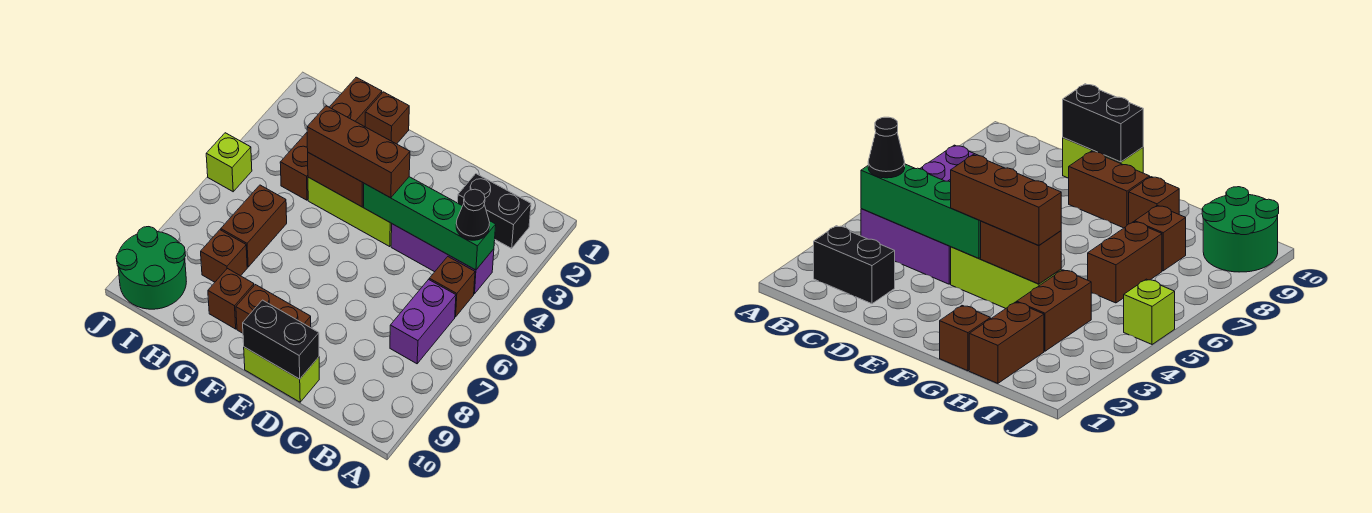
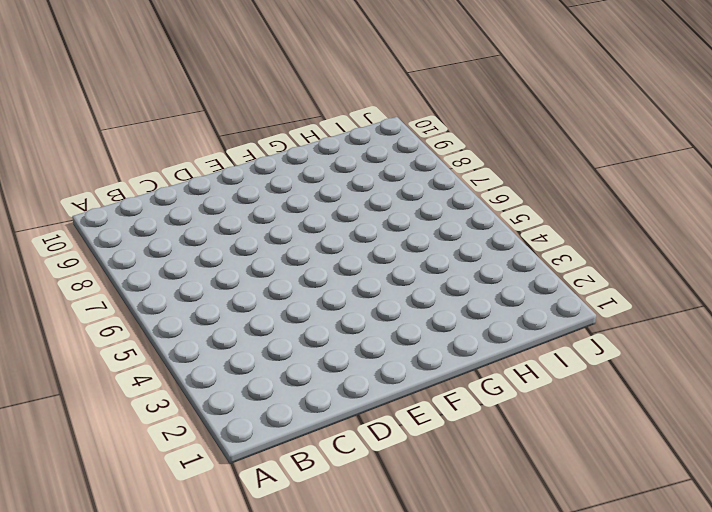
none -> black 1x2 brick [458,174,531,248]
none -> purple 1x3 brick [391,224,494,294]
none -> brown 1x1 brick [429,257,475,317]

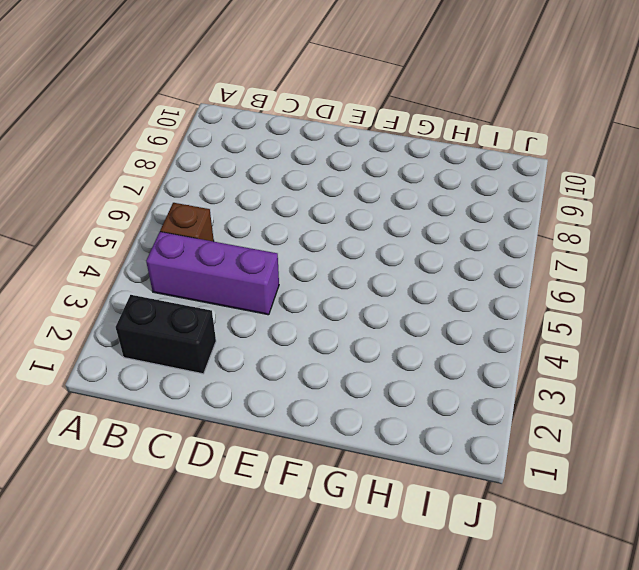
none -> purple 1x2 brick [390,280,456,364]
none -> lime 1x2 brick [244,347,319,402]
none -> lime 1x3 brick [308,177,392,247]

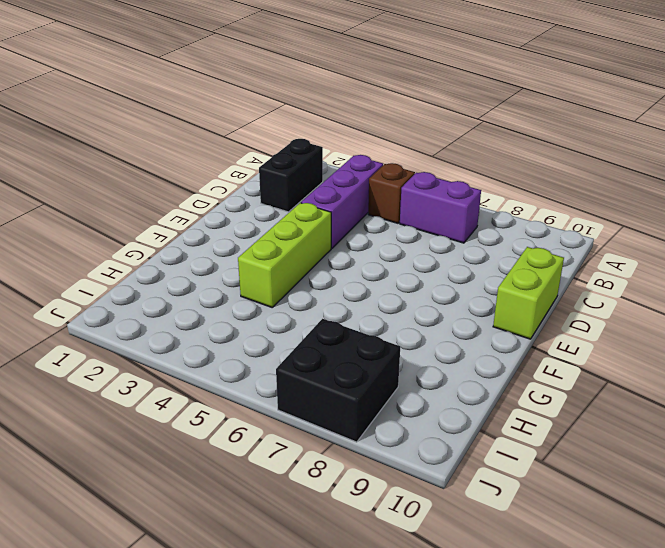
black 2x2 brick [276,319,400,442] -> none
none -> brown 1x2 brick [236,285,311,333]
none -> brown 1x1 brick [365,92,409,144]
none -> brown 1x1 brick [208,268,254,329]

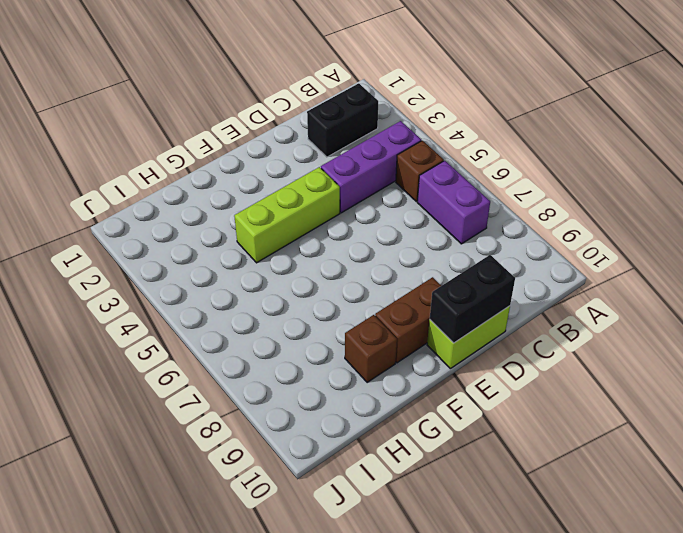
none -> brown 1x1 brick [365,92,409,144]
none -> brown 1x2 brick [329,77,382,127]
none -> brown 1x2 brick [280,133,308,200]

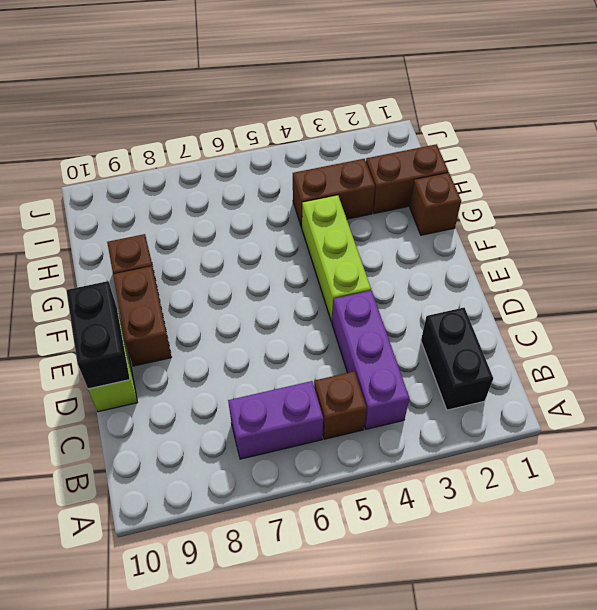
none -> brown 1x2 brick [221,185,287,267]
none -> brown 1x1 brick [201,230,247,282]
none -> green 2x2 round brick [116,227,186,309]

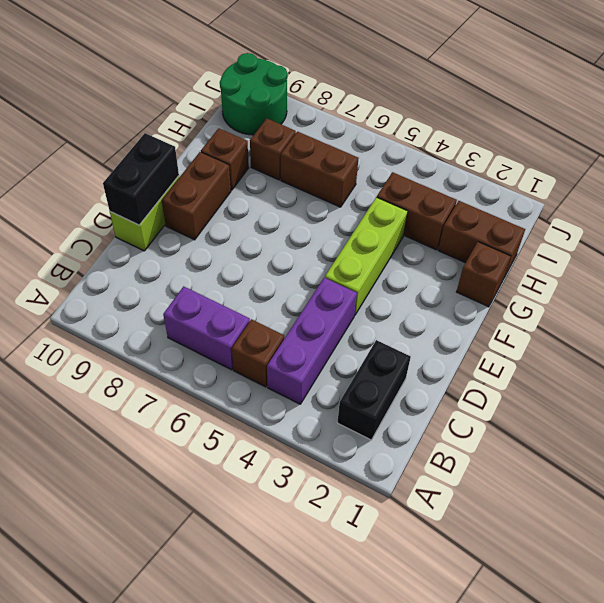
none -> lime 1x1 brick [206,133,252,192]
none -> green 1x4 brick [364,177,496,270]
none -> brown 1x2 brick [308,153,364,207]

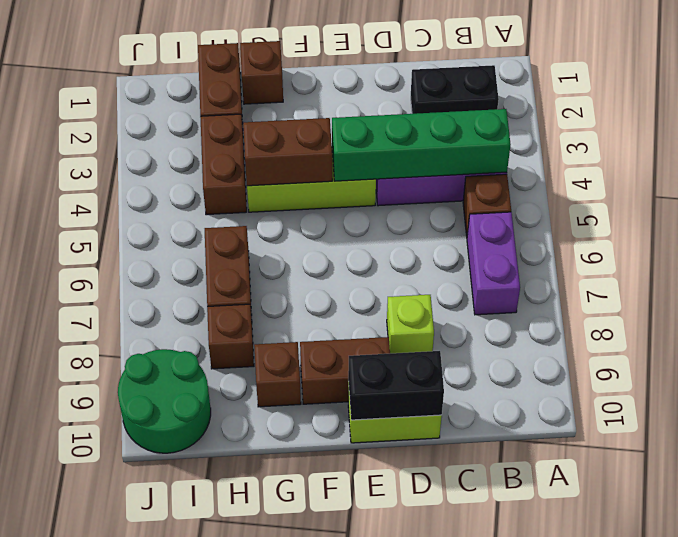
lime 1x1 brick [387,295,434,353] -> lime 1x1 brick moved to [206,133,252,192]
none -> black 1x1 cone [456,189,490,240]
none -> brown 1x3 brick [307,106,410,198]

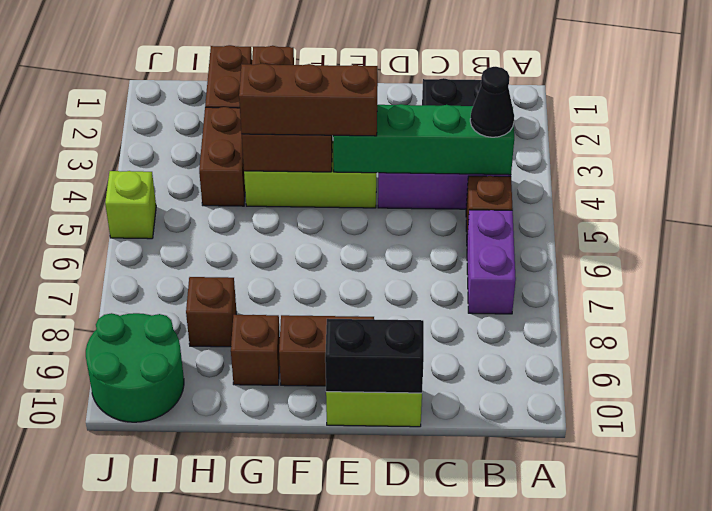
none -> brown 1x2 brick [221,185,287,267]

